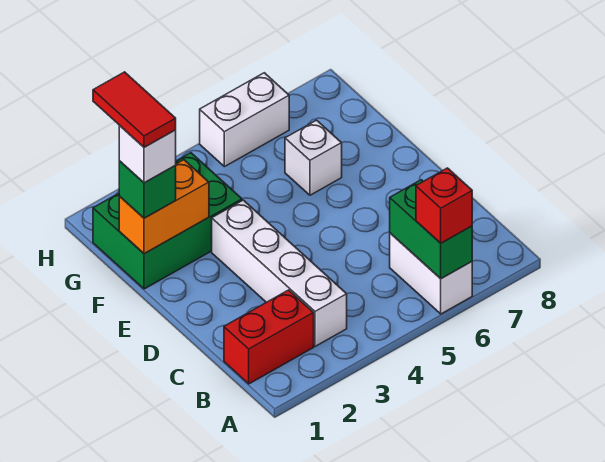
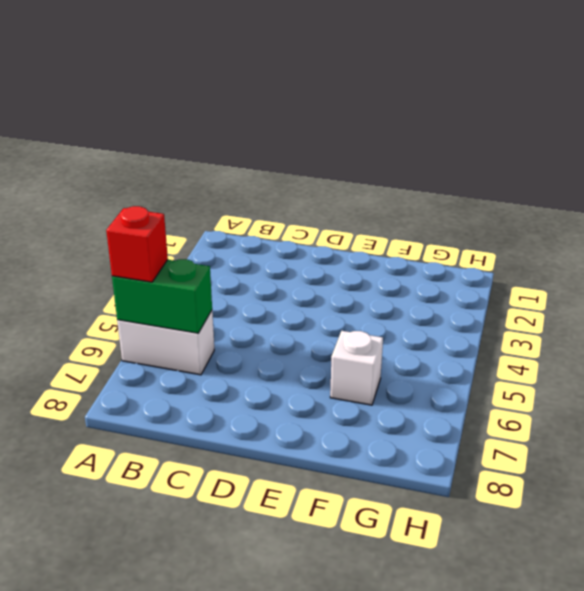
none -> red 1x2 brick [224,290,314,384]
none -> white 1x4 brick [212,200,347,346]
none -> green 2x3 brick [93,153,242,289]

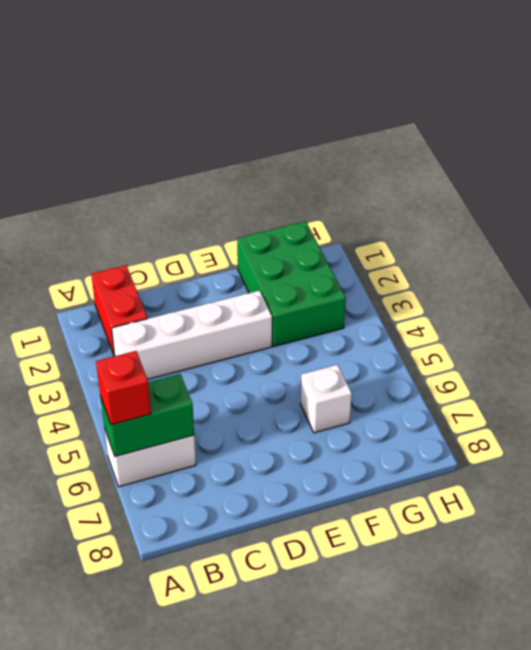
none -> white 1x2 brick [200,73,289,167]
none -> orange 1x2 brick [119,160,209,254]
none -> green 1x1 brick [119,161,176,218]

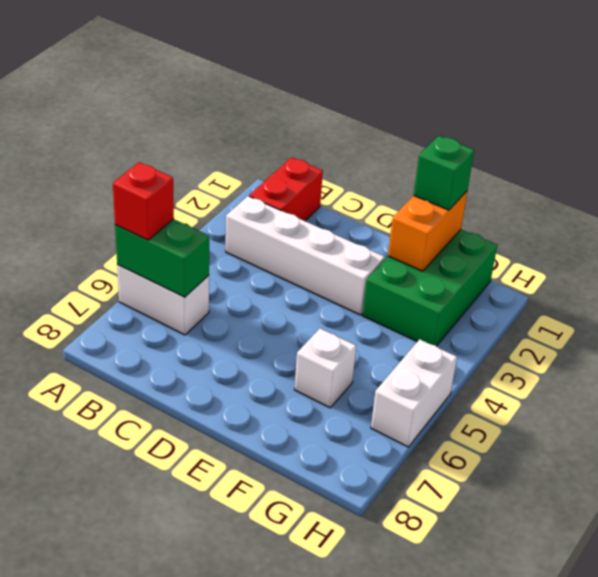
none -> white 1x1 brick [119,125,176,183]
none -> red 1x2 tile [93,72,176,147]

